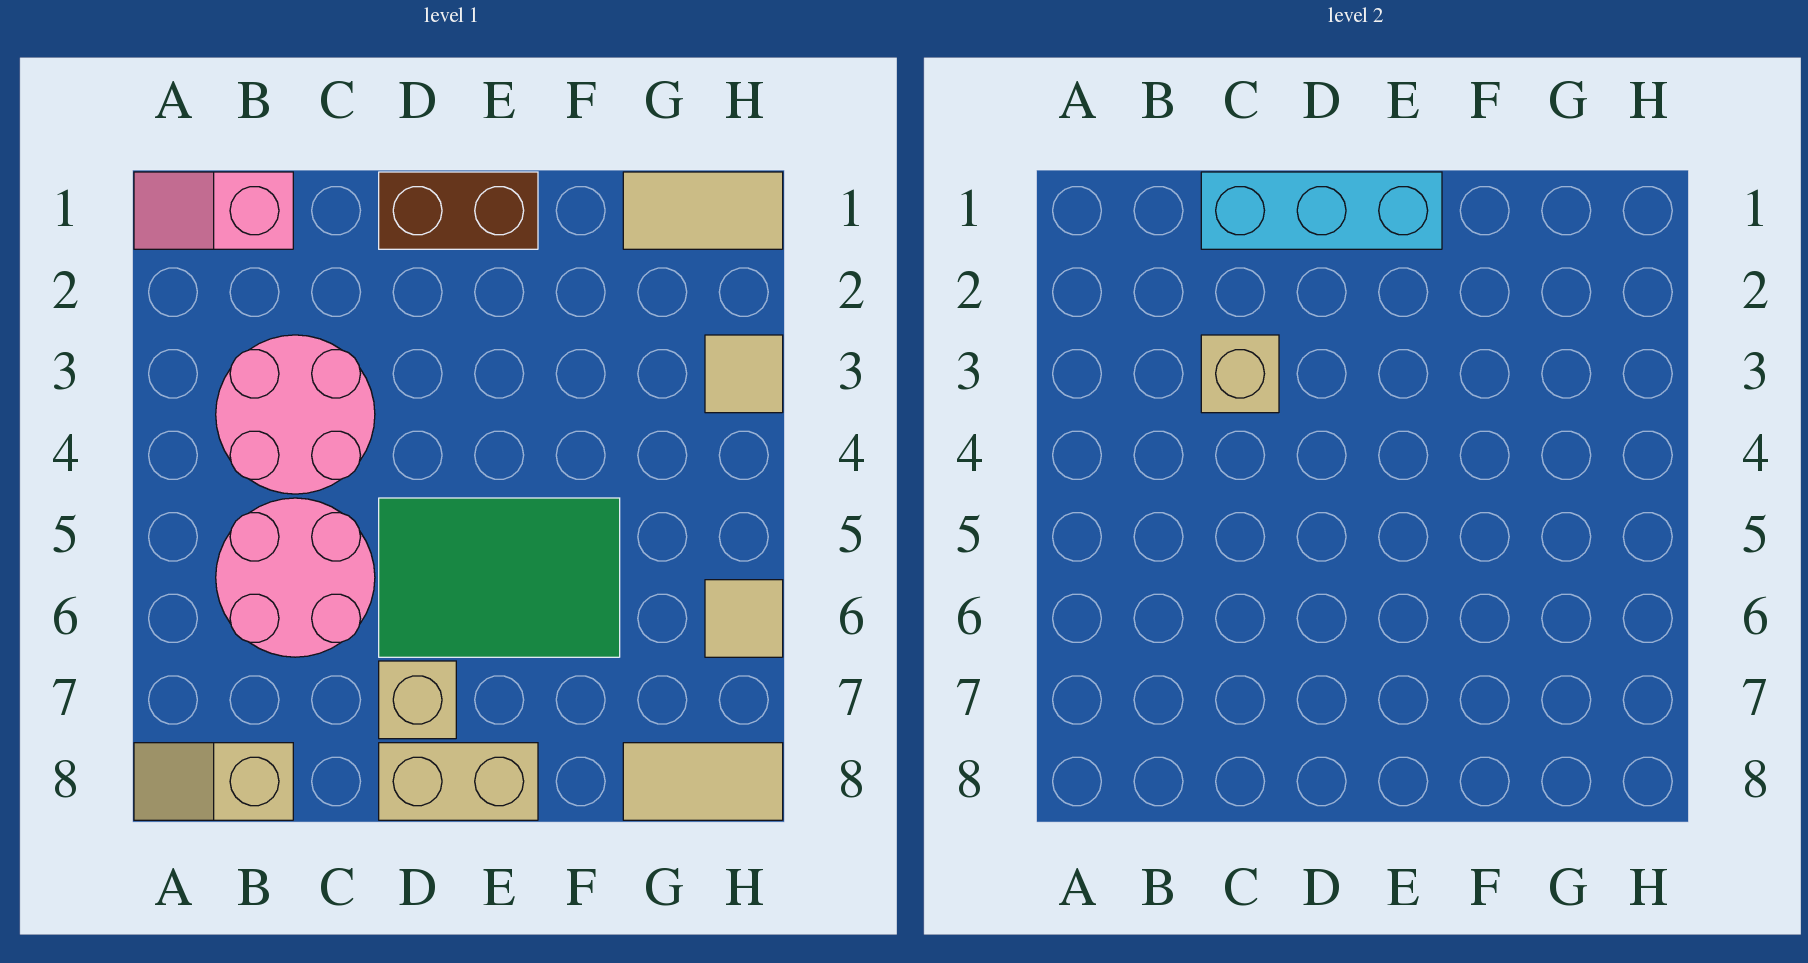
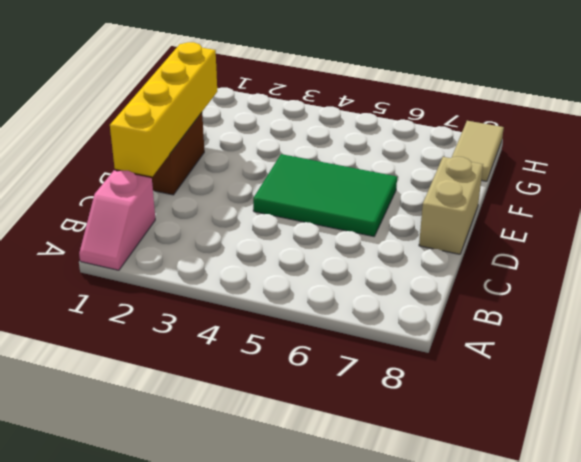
yellow 1x4 brick [110,42,217,177] -> cyan 1x3 brick [1201,172,1442,249]
green 2x3 tile [253,154,397,236] -> green 2x3 tile turned to [379,498,620,657]
none -> tan 1x2 slope [134,743,293,820]
none -> pink 2x2 round brick [216,335,375,494]
none -> pink 2x2 round brick [216,498,375,657]

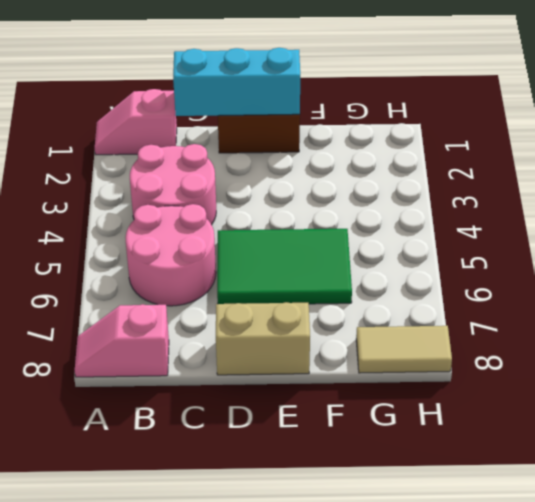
pink 1x2 slope [75,304,169,377] -> tan 1x2 slope [134,743,293,820]
none -> tan 1x1 brick [379,661,456,739]
none -> tan 1x2 tile [623,172,783,249]
none -> tan 1x1 tile [705,335,783,413]

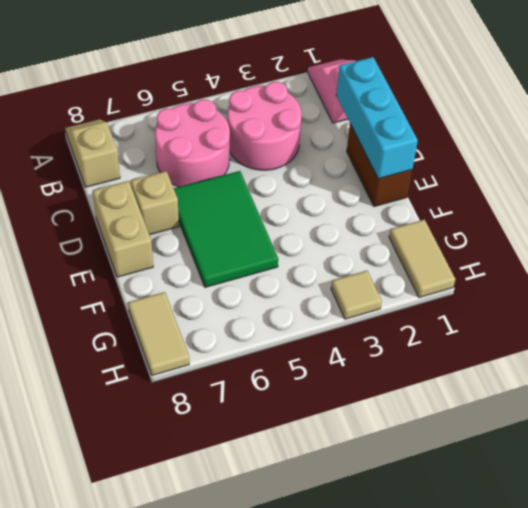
none -> tan 1x1 tile [705,580,783,657]
none -> tan 1x1 brick [1201,335,1279,413]

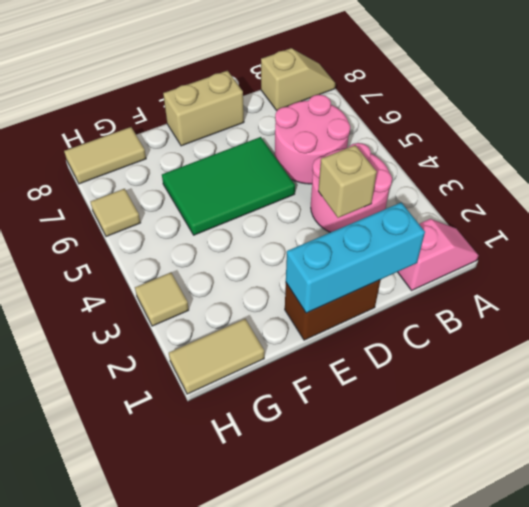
none -> tan 1x1 brick [379,661,456,739]

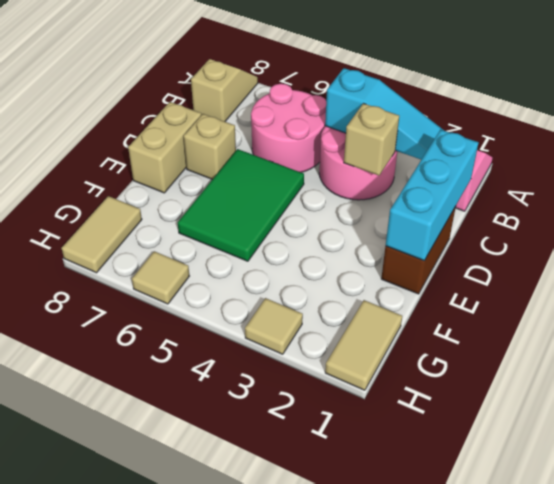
cyan 1x3 slope [325,68,443,160] -> none

